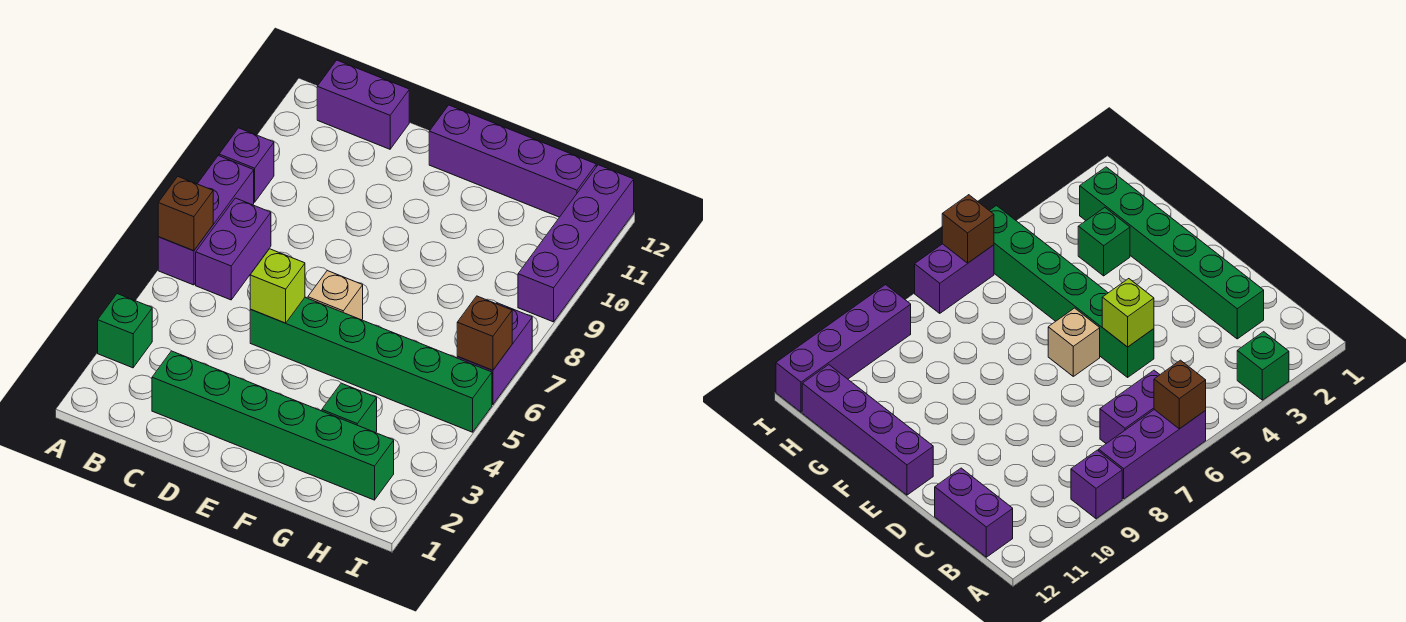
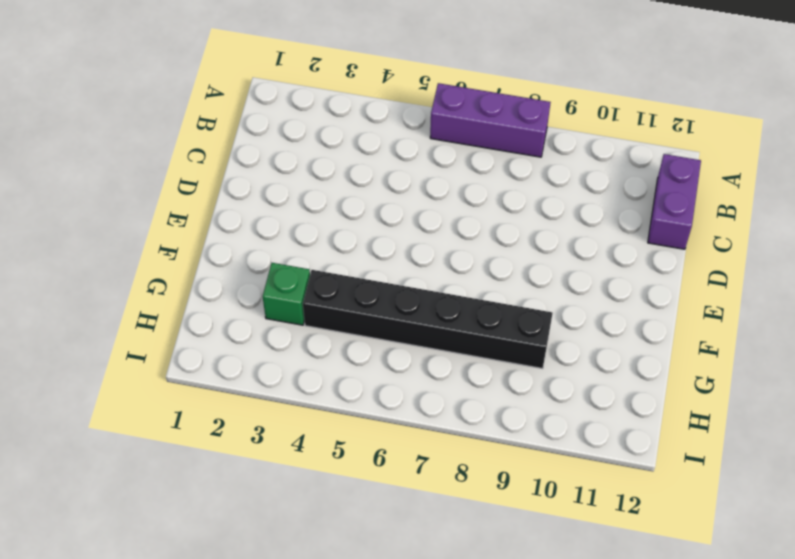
black 1x6 brick [303,270,553,369] -> green 1x6 brick [250,298,492,432]
none -> green 1x1 brick [98,294,152,368]
none -> purple 1x1 brick [219,128,274,202]
none -> purple 1x2 brick [196,198,271,300]

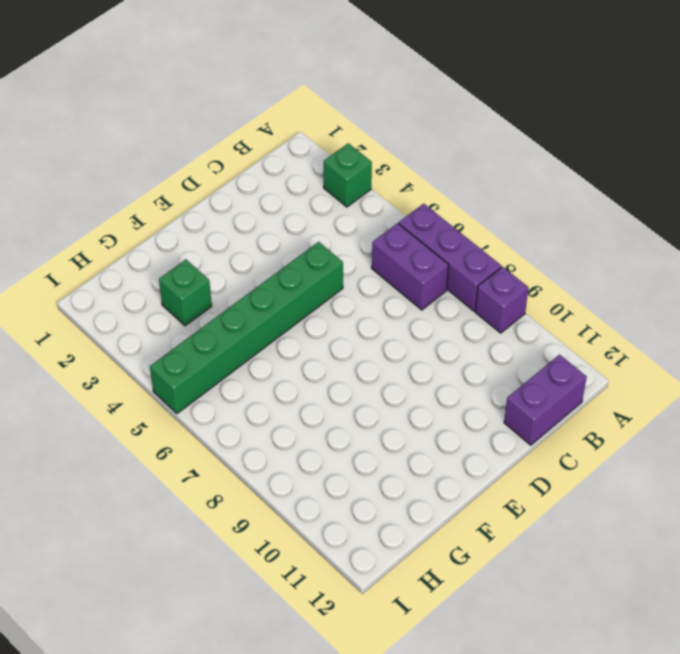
none -> green 1x6 brick [152,351,394,500]
none -> tan 1x1 brick [308,271,363,320]
none -> purple 1x4 brick [429,105,596,217]

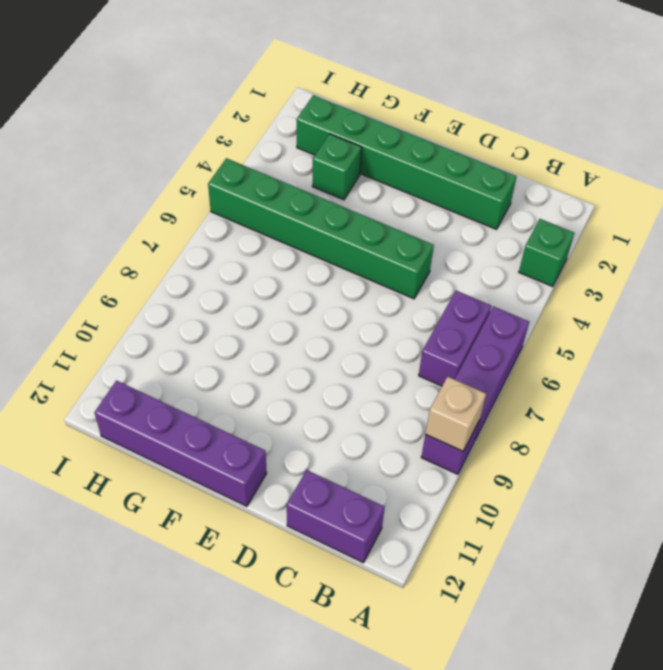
tan 1x1 brick [426,377,486,451] -> tan 1x1 brick moved to [308,271,363,320]
none -> purple 1x2 brick [457,303,532,405]
none -> purple 1x4 brick [518,165,634,322]
none -> brown 1x1 brick [158,177,213,251]

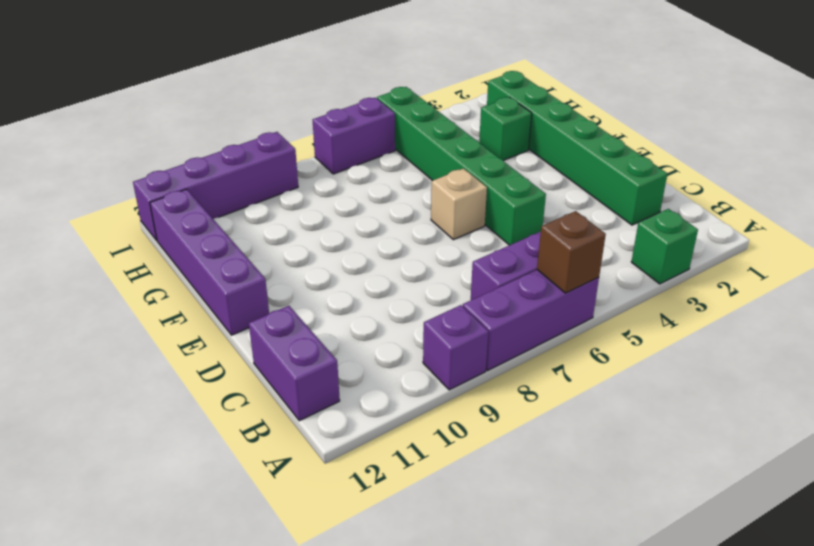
none -> lime 1x1 brick [250,249,305,323]
none -> brown 1x1 brick [457,296,512,370]

